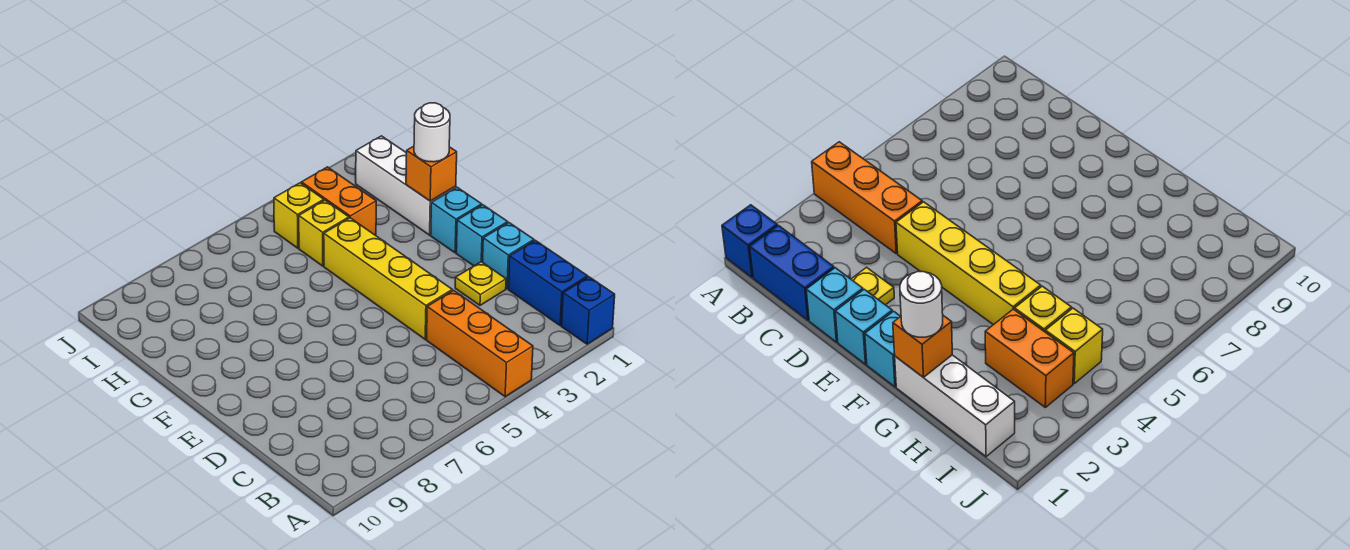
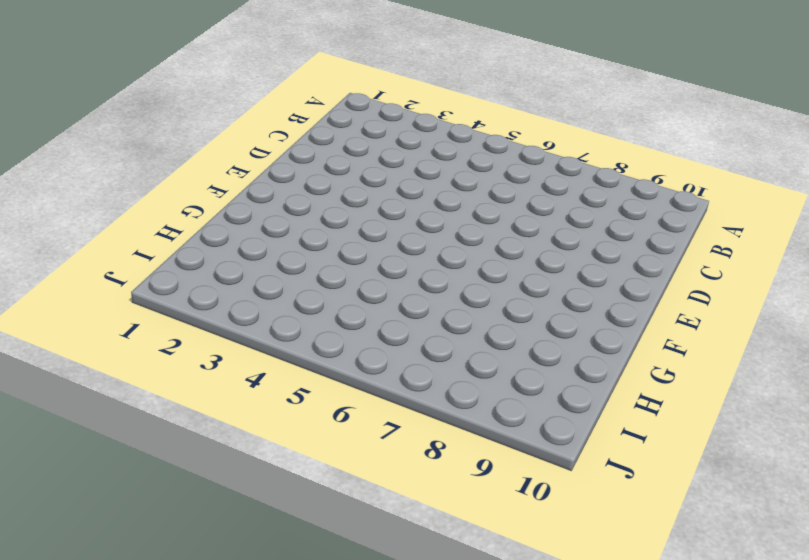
none -> blue 1x1 brick [561,277,615,344]
none -> orange 1x3 brick [426,290,533,397]
none -> blue 1x2 brick [508,240,587,326]

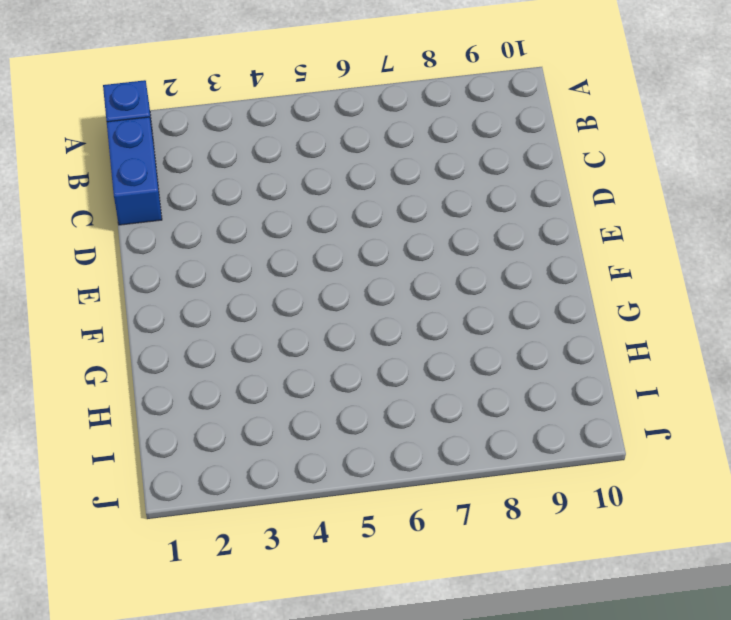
none -> orange 1x3 brick [426,290,533,397]
none -> cyan 1x1 brick [483,223,534,289]
none -> yellow 1x1 plate [455,262,506,305]

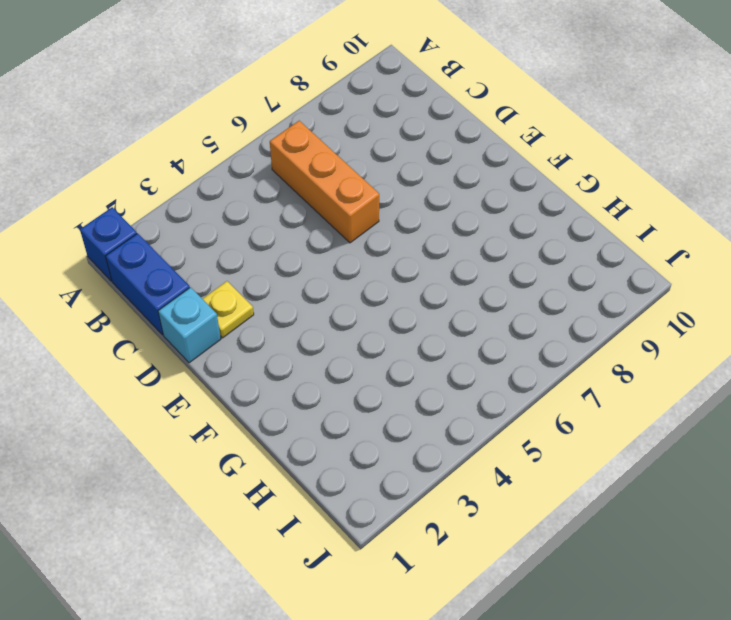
orange 1x3 brick [270,121,379,243] -> orange 1x3 brick moved to [426,290,533,397]
none -> yellow 1x4 brick [324,218,452,339]
none -> cyan 1x1 brick [456,205,508,266]
none -> cyan 1x1 brick [431,187,482,253]

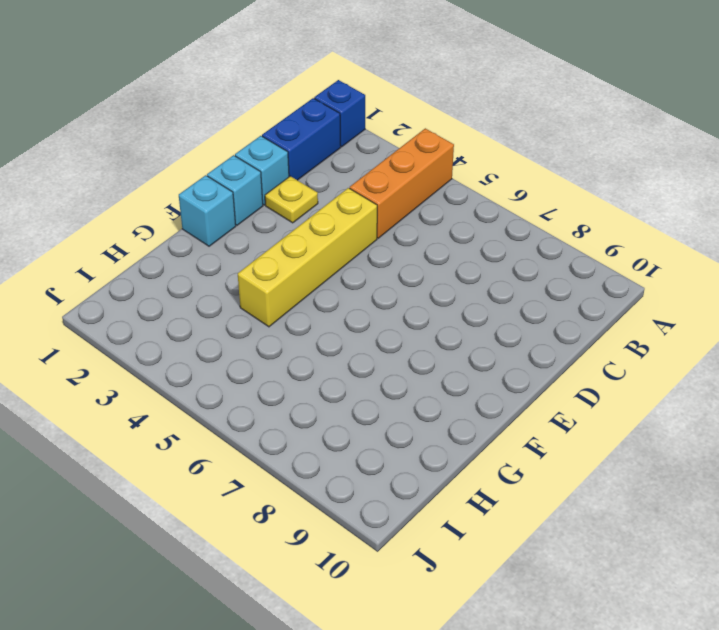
none -> white 1x3 brick [356,136,456,235]
none -> orange 1x2 brick [301,167,376,235]
none -> yellow 1x1 brick [299,200,349,266]

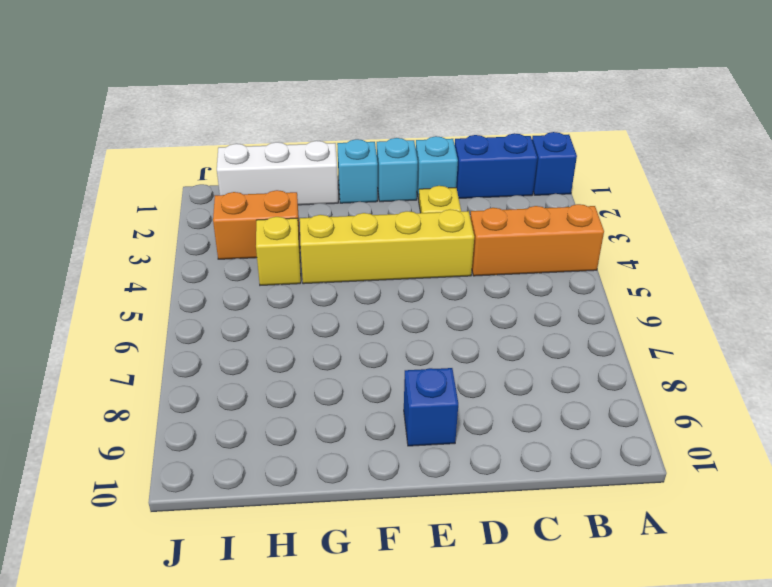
blue 1x1 brick [404,368,458,446] -> none
none -> yellow 1x1 brick [274,183,324,248]
none -> orange 1x1 brick [406,146,457,201]
none -> white 1x1 round brick [414,103,450,162]

